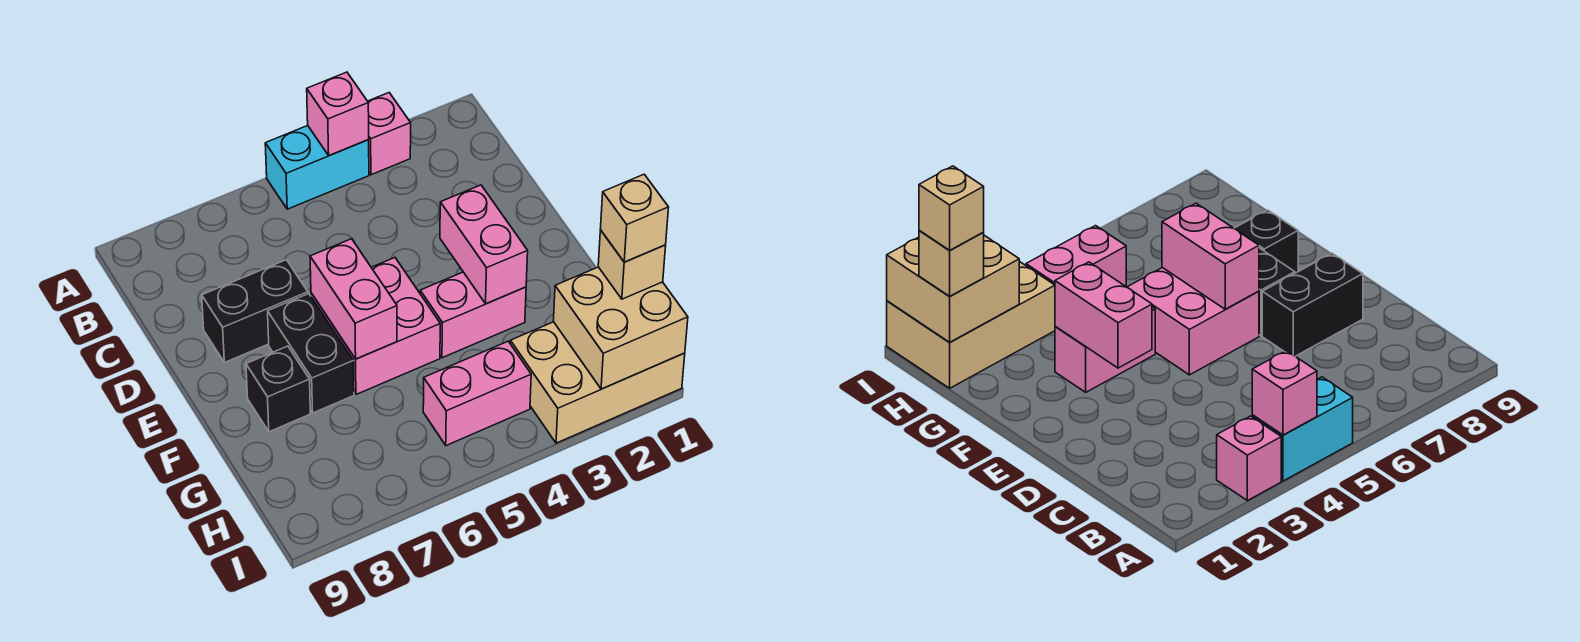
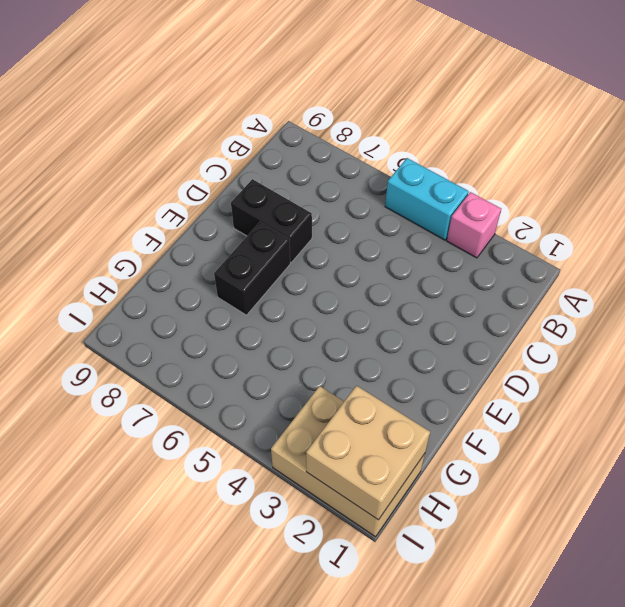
none -> pink 2x2 brick [311,258,440,394]
none -> pink 1x2 brick [420,272,526,358]
none -> black 1x1 brick [246,346,310,432]

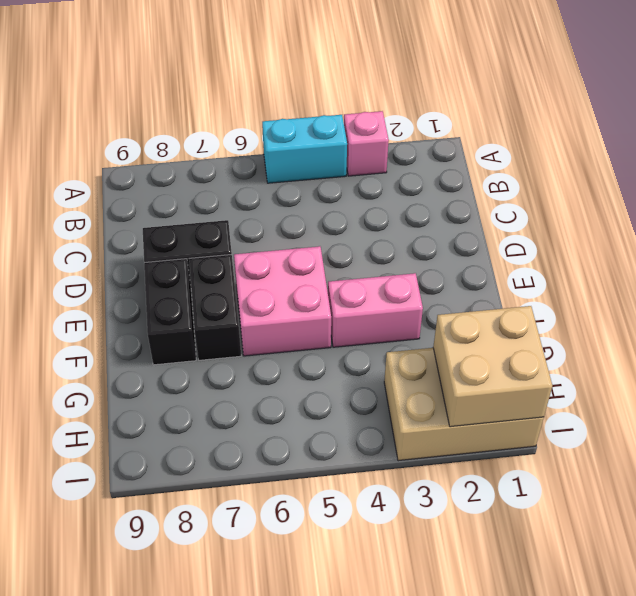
black 1x2 brick [144,259,196,365] -> black 1x1 brick [246,346,310,432]
none -> pink 1x2 brick [423,341,531,446]
none -> pink 1x1 brick [307,72,369,156]
none -> pink 1x2 brick [440,185,528,304]

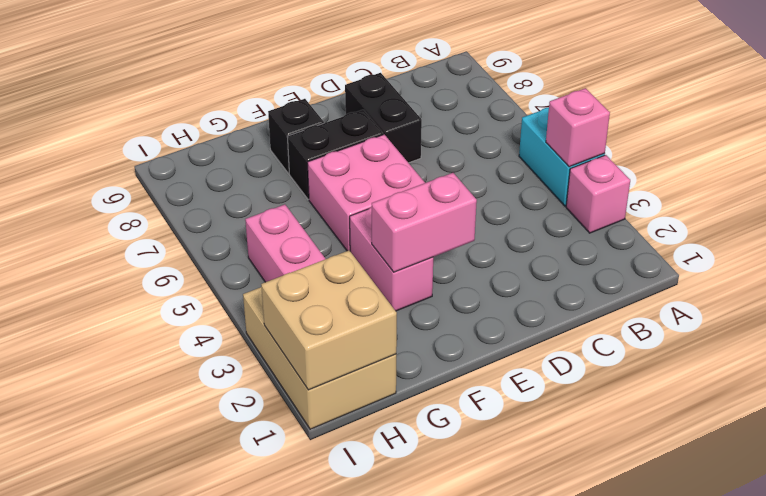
none -> pink 1x2 brick [310,239,397,359]
none -> tan 1x1 brick [598,230,666,299]
none -> tan 1x1 brick [601,174,669,262]

